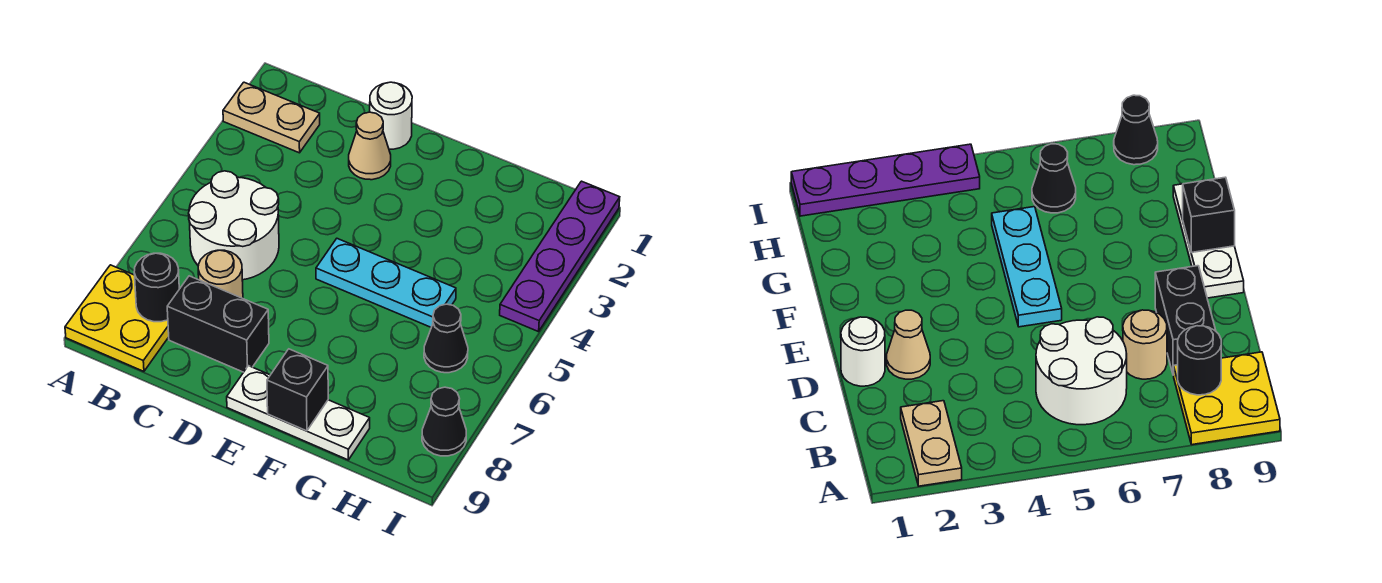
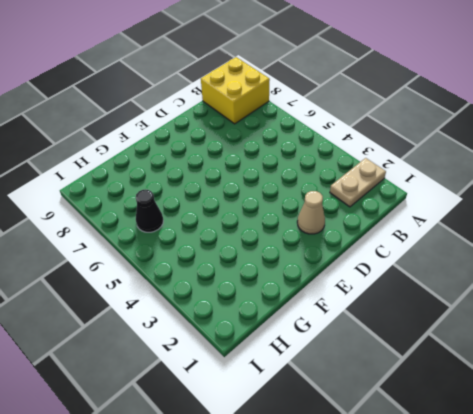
yellow 2x2 brick [201,57,270,124] -> yellow 2x2 plate [65,265,169,371]
none -> white 2x2 round brick [189,171,279,280]
none -> tan 1x1 round brick [198,250,243,298]
none -> black 1x2 brick [167,276,269,372]

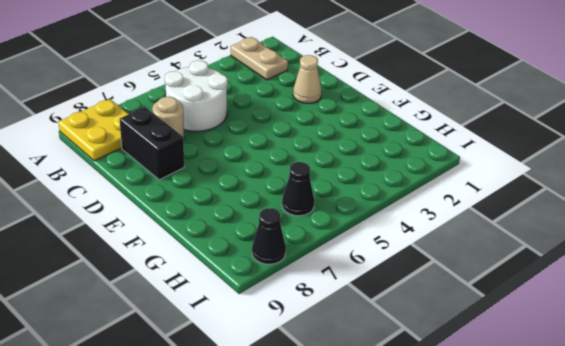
none -> white 1x1 round brick [370,82,412,149]
none -> cyan 1x3 plate [316,239,456,327]
none -> white 1x3 plate [227,366,370,460]

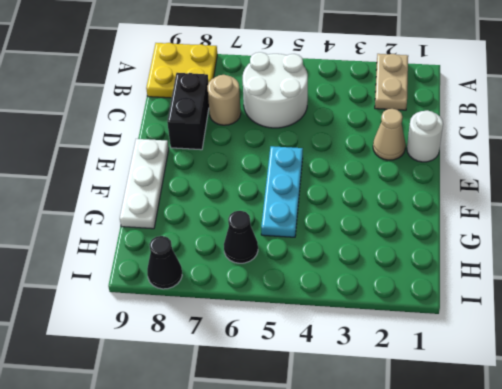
none -> purple 1x4 plate [500,181,620,332]
none -> black 1x1 round brick [134,253,179,322]
none -> black 1x1 brick [267,349,328,431]

